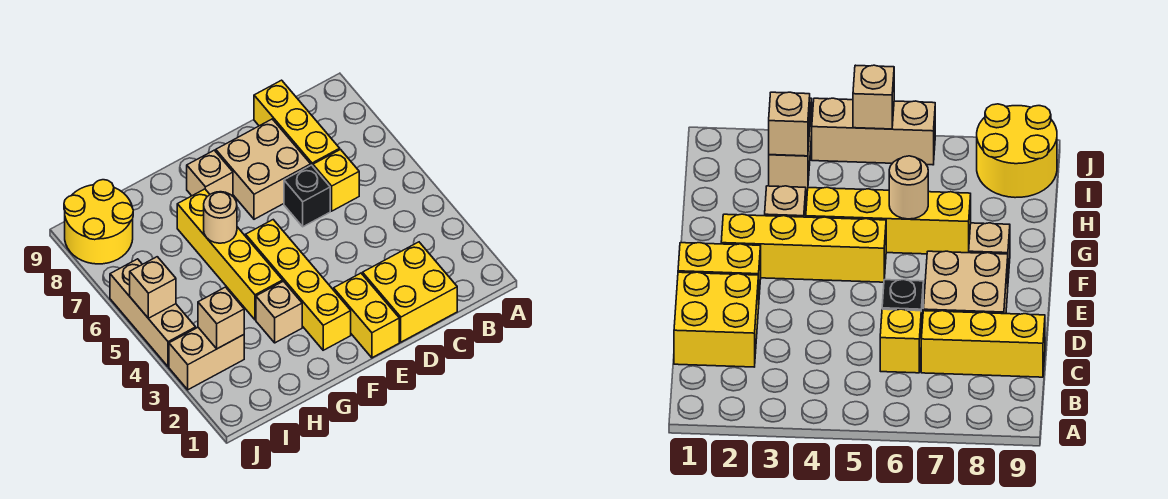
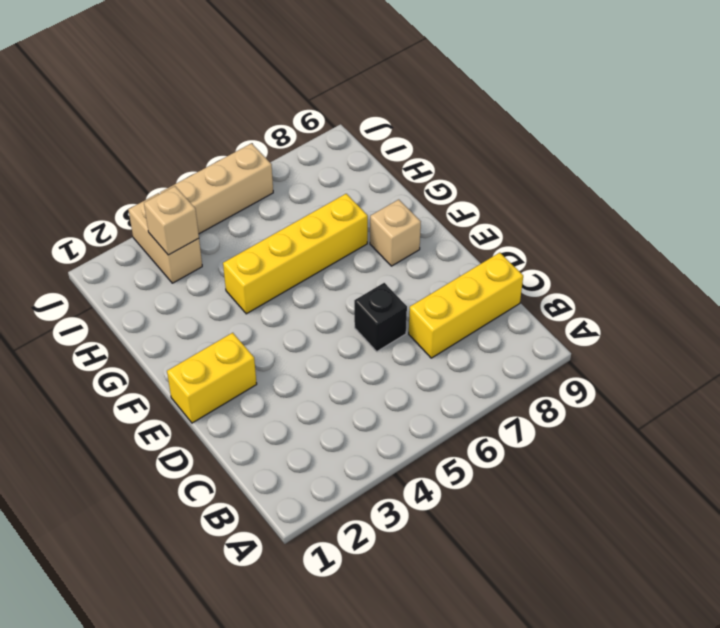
none -> yellow 2x2 brick [363,242,457,342]
none -> yellow 1x1 brick [313,150,359,211]
none -> tan 2x2 brick [216,119,311,219]

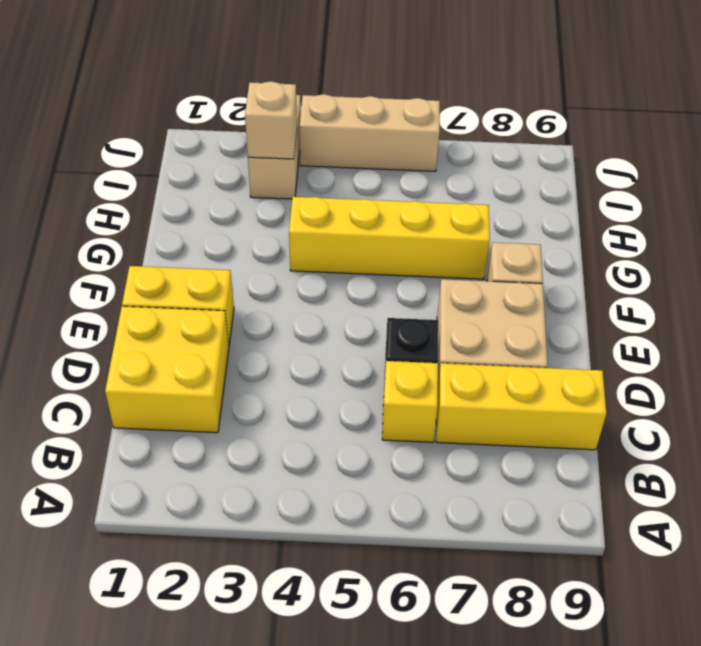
none -> yellow 1x4 brick [246,220,351,350]
none -> tan 1x1 brick [256,281,302,343]
none -> yellow 2x2 round brick [64,180,133,264]

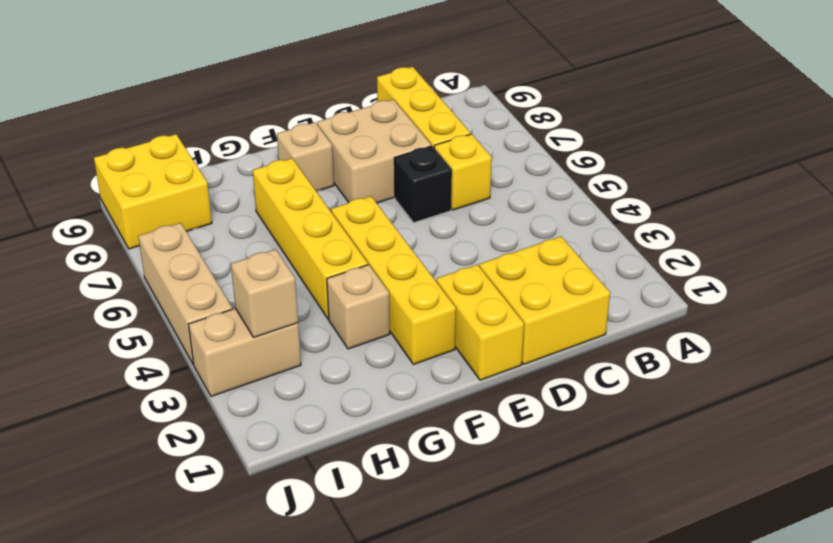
yellow 2x2 brick [94,134,212,249] -> yellow 2x2 round brick [64,180,133,264]
none -> tan 1x1 round brick [204,192,237,243]
none -> tan 1x1 brick [130,257,176,318]

